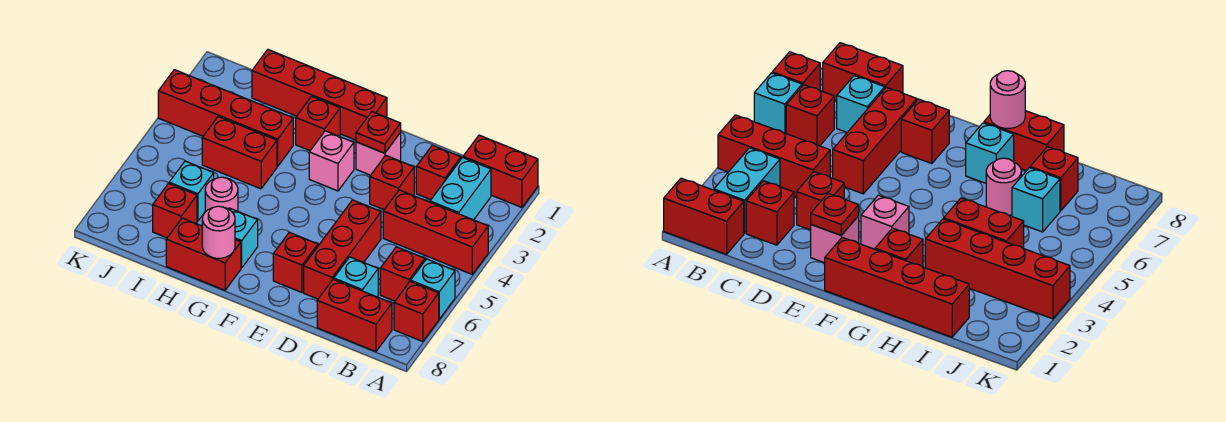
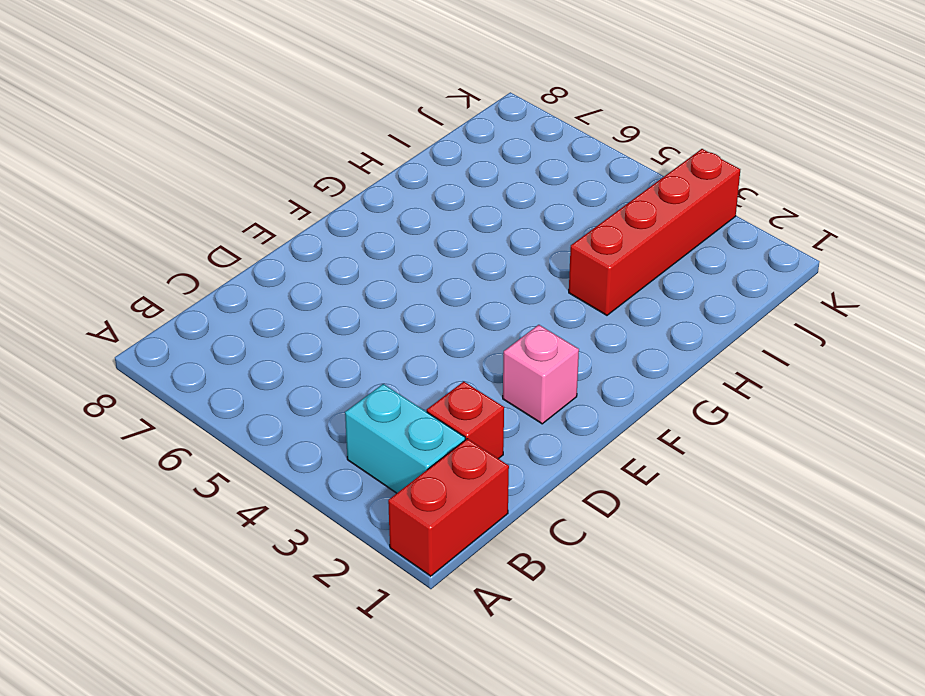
none -> red 1x3 brick [383,190,488,274]
none -> cyan 1x1 brick [411,259,455,319]
none -> red 1x1 brick [394,281,439,342]

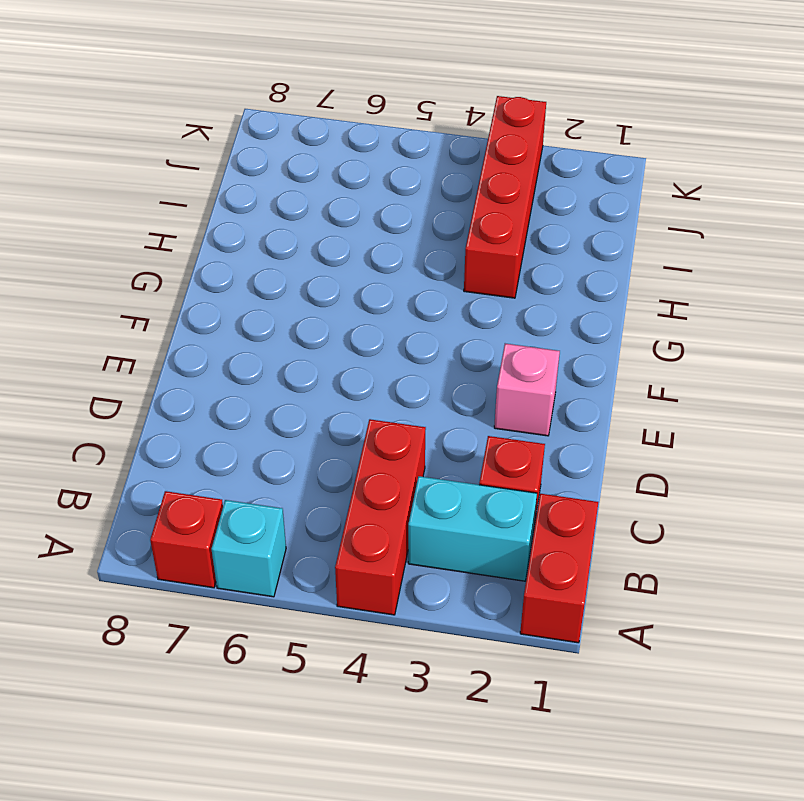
none -> red 1x1 brick [380,247,425,301]
none -> red 1x2 brick [317,279,392,352]
none -> cyan 1x1 brick [334,257,378,297]

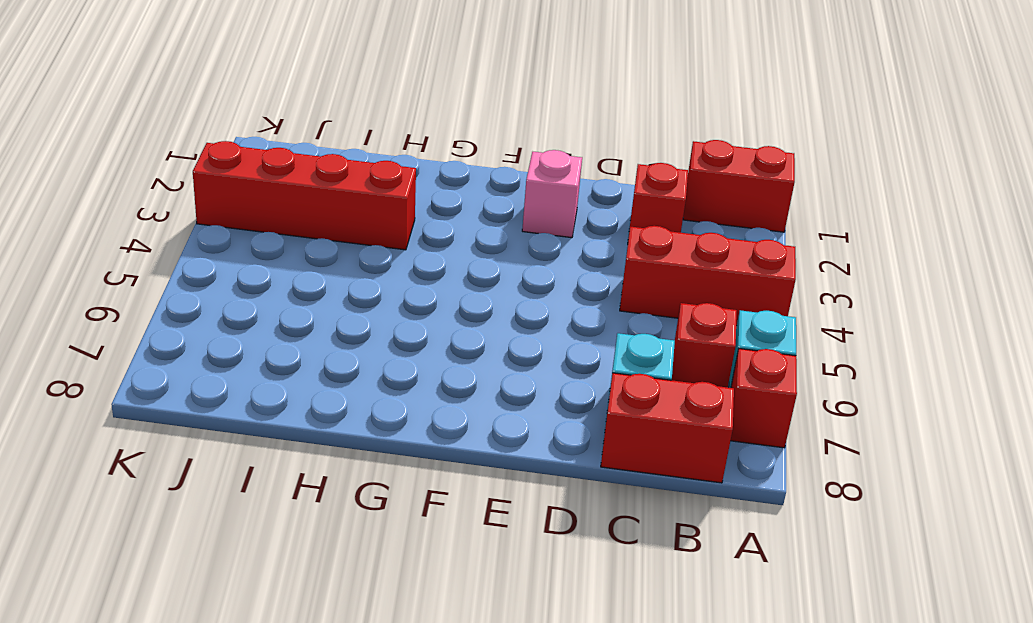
none -> cyan 1x2 brick [430,157,491,220]
none -> red 1x1 brick [370,155,414,210]
none -> red 1x3 brick [304,200,381,299]

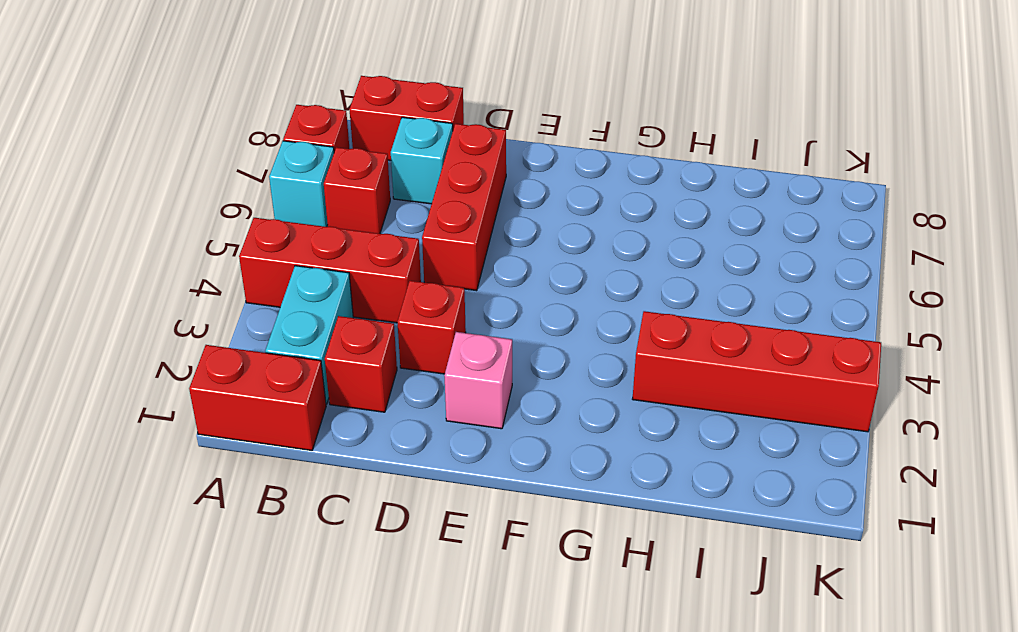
none -> red 1x1 brick [273,232,318,292]
none -> red 1x4 brick [252,50,387,140]
none -> pink 1x1 brick [309,131,354,191]

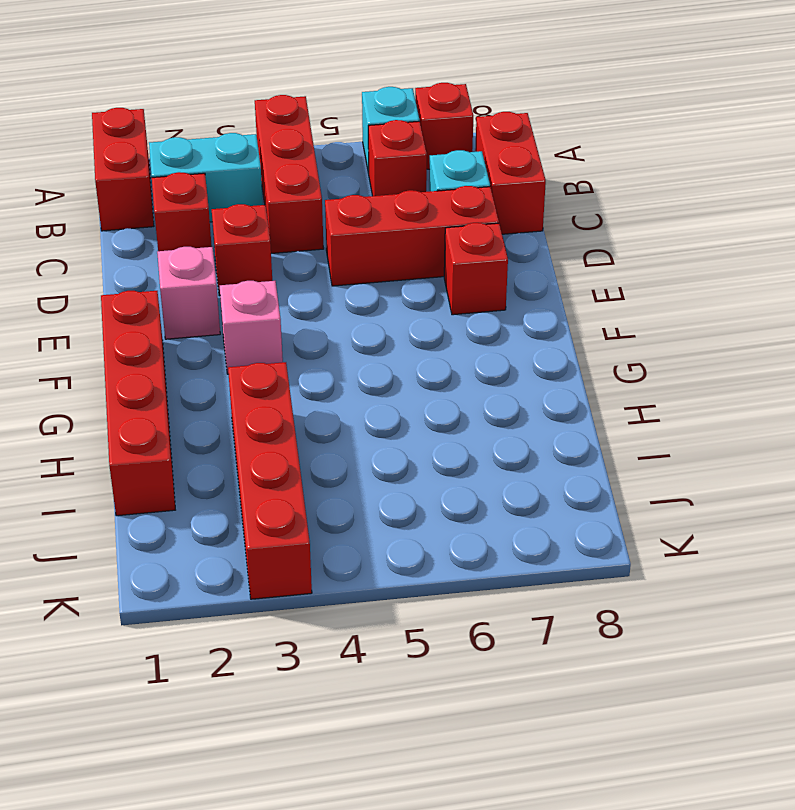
none -> red 1x1 brick [296,96,340,151]
none -> cyan 1x1 brick [228,208,258,268]
none -> red 1x2 brick [166,218,241,290]

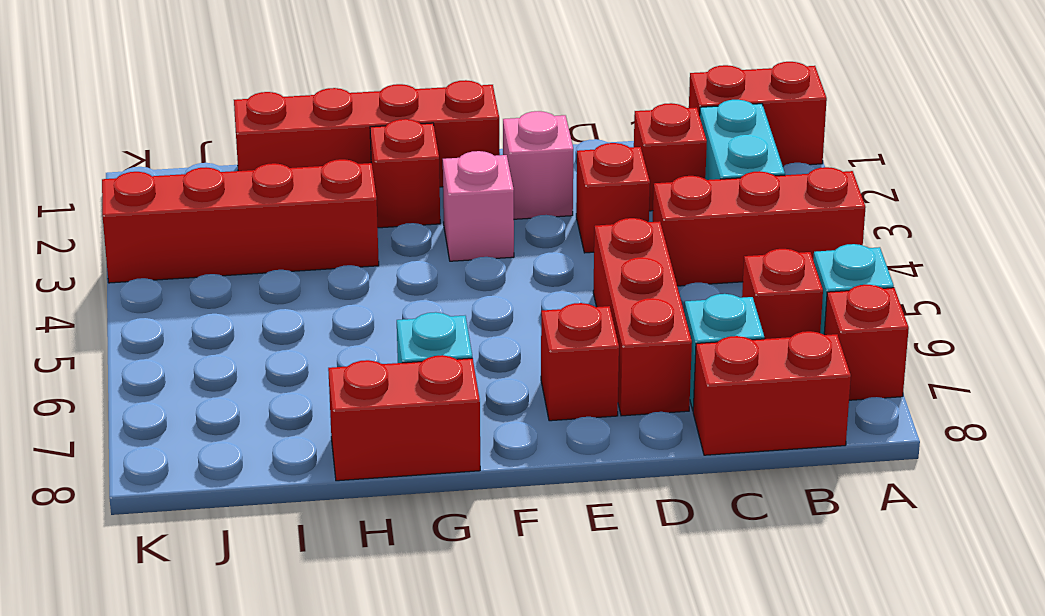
none -> red 1x2 brick [202,117,277,189]
none -> pink 1x1 round brick [205,177,238,212]
none -> cyan 1x1 brick [169,161,214,221]

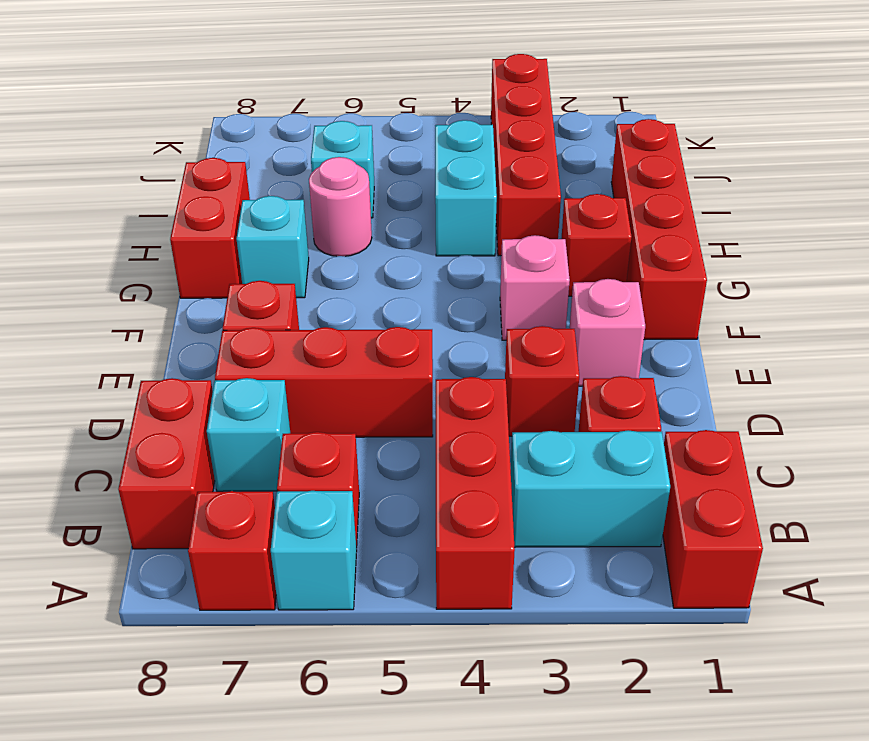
cyan 1x2 brick [435,120,497,256] -> red 1x2 brick [202,117,277,189]
none -> red 1x1 brick [153,183,197,238]
none -> red 1x1 plate [356,112,401,153]
none -> pink 1x1 round brick [202,206,235,258]

